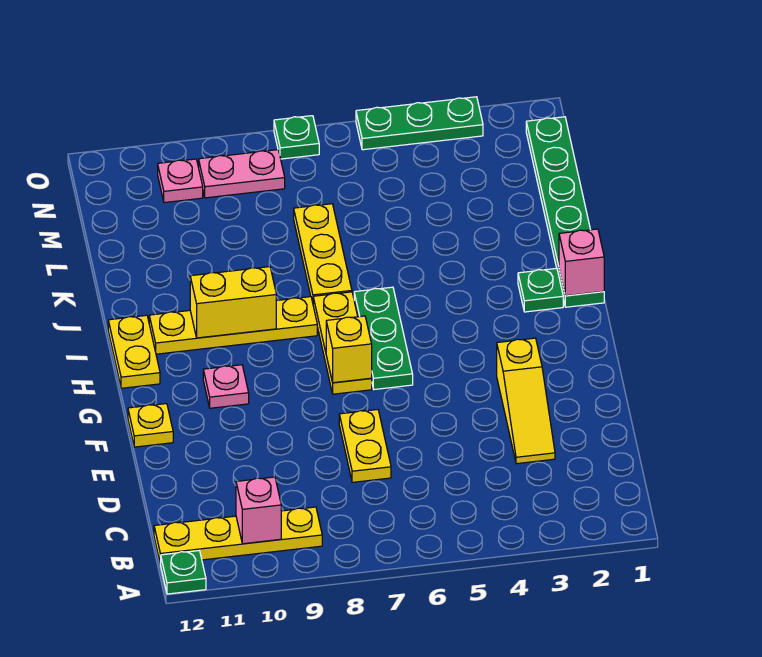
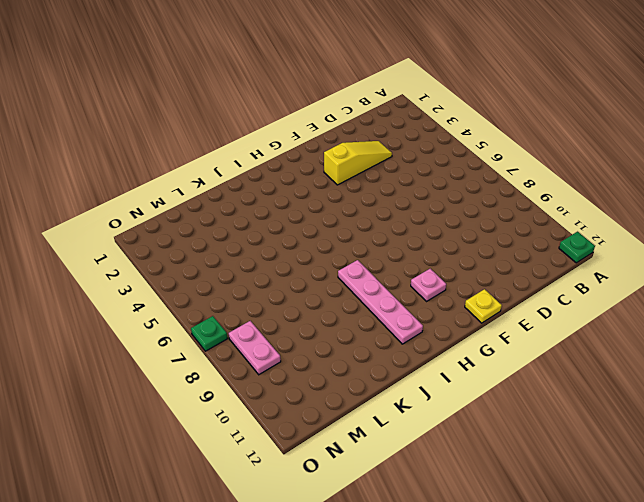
pink 1x4 plate [338,260,423,344] -> yellow 1x4 plate [149,297,317,354]
none -> yellow 1x4 plate [154,507,322,564]
none -> yellow 1x2 plate [339,410,391,482]
none -> green 1x3 plate [354,287,413,389]

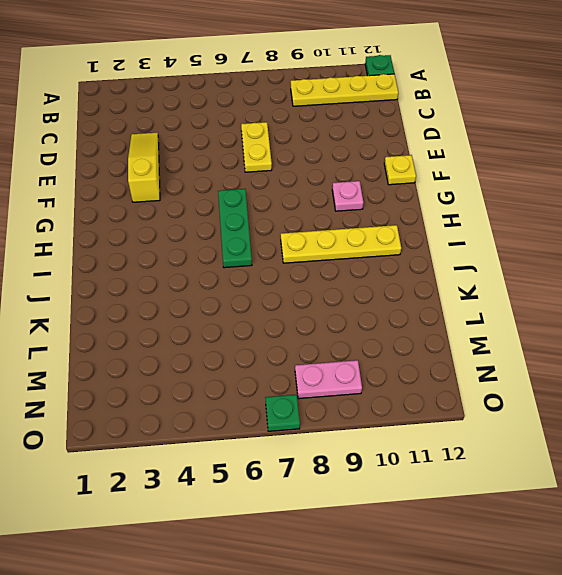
none -> yellow 1x3 plate [313,292,372,394]
none -> yellow 1x2 plate [108,315,160,388]
none -> green 1x6 plate [526,117,604,307]

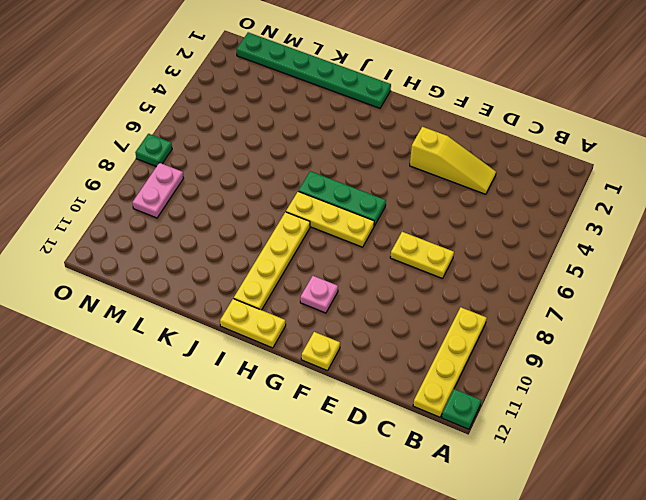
none -> green 1x1 plate [518,268,563,312]
none -> yellow 1x3 plate [294,204,352,302]
none -> pink 1x1 plate [158,159,203,203]

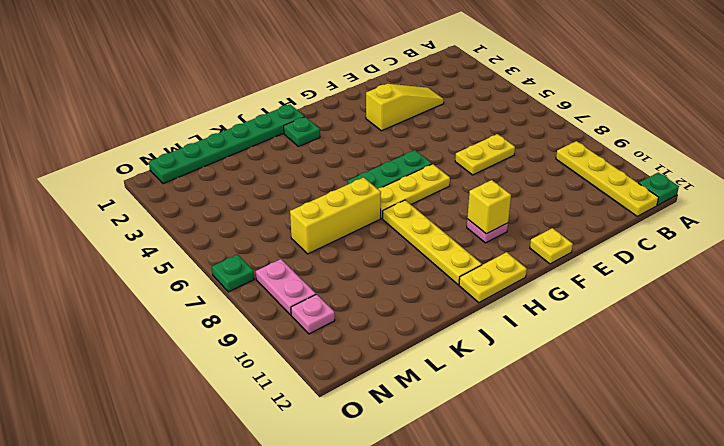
yellow 1x1 brick [467,180,511,234] -> yellow 1x1 brick moved to [326,316,372,383]
yellow 1x3 brick [290,177,381,254] -> yellow 1x3 plate [294,204,352,302]
none -> green 1x3 plate [356,97,483,150]
none -> pink 1x1 brick [236,477,281,544]
none -> pink 1x1 brick [559,229,604,296]

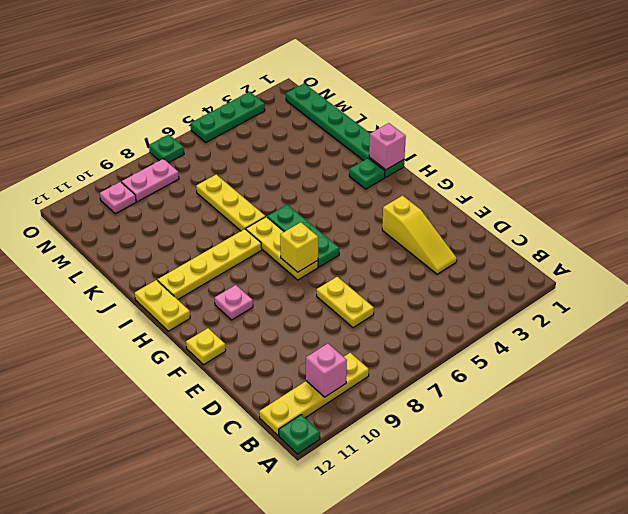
none -> yellow 1x2 brick [190,267,276,338]

